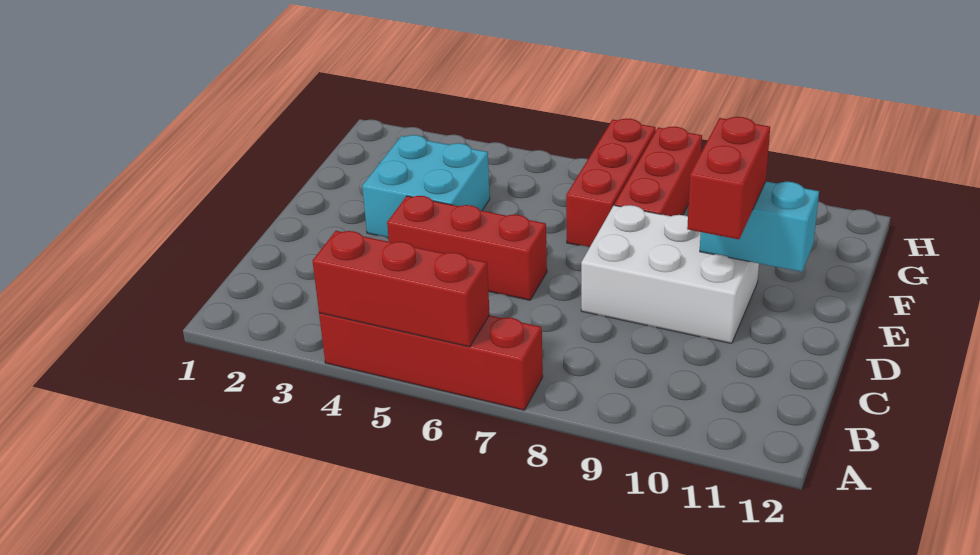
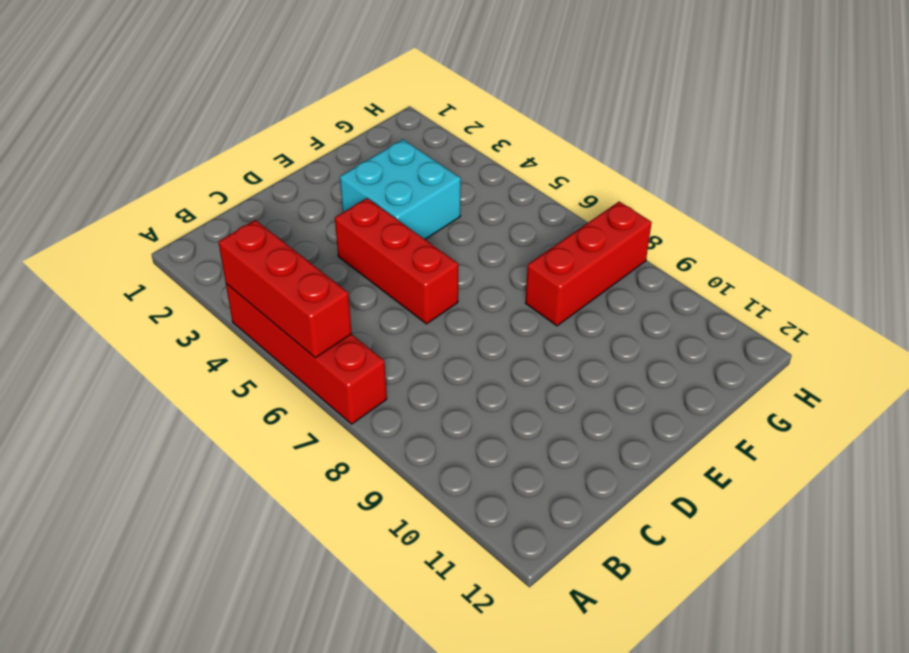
none -> white 2x3 brick [581,205,759,343]
none -> red 1x3 brick [566,118,656,247]

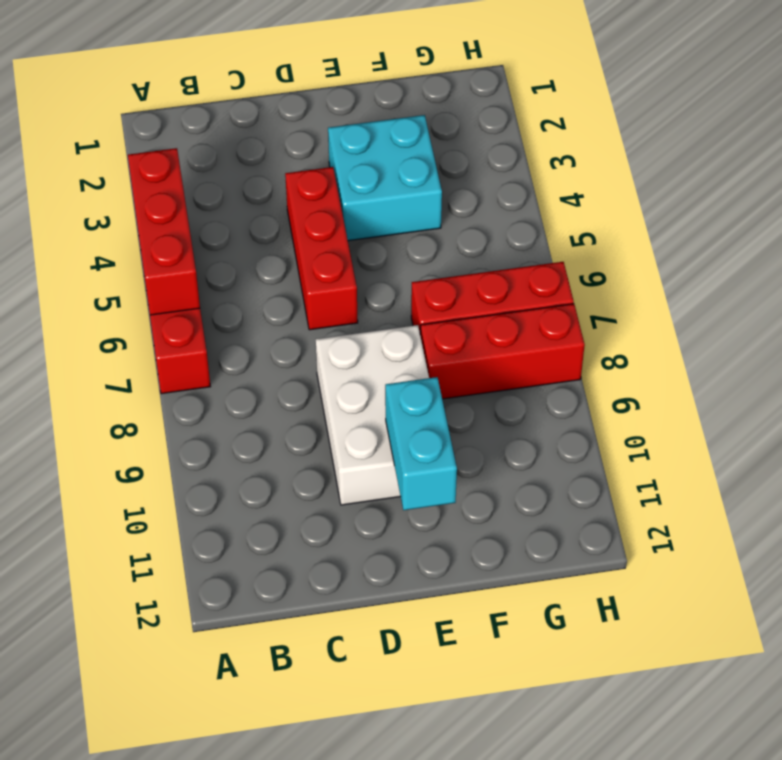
none -> red 1x2 brick [687,117,770,239]

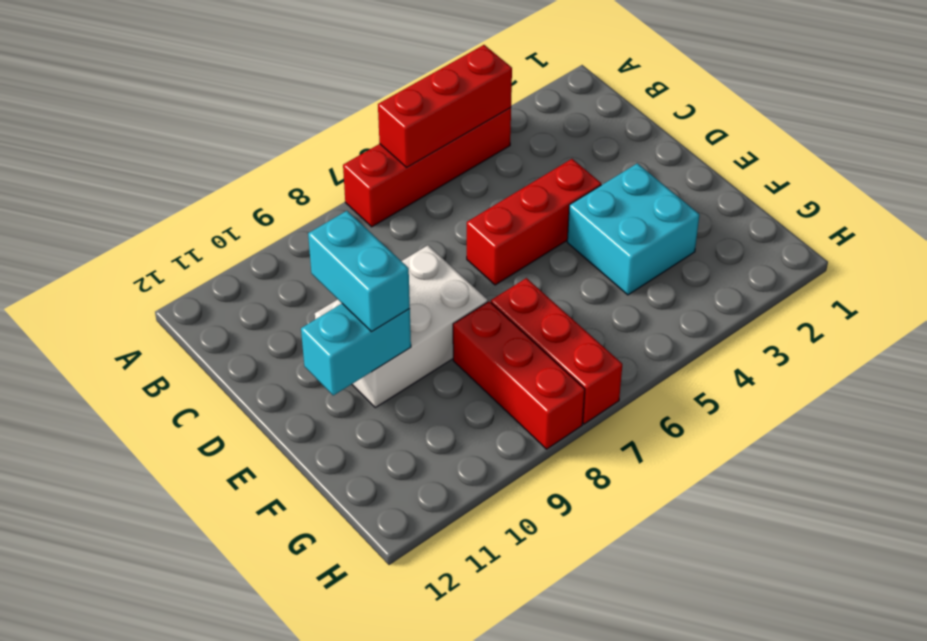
cyan 1x2 brick [308,211,410,332] -> red 1x2 brick [687,117,770,239]

